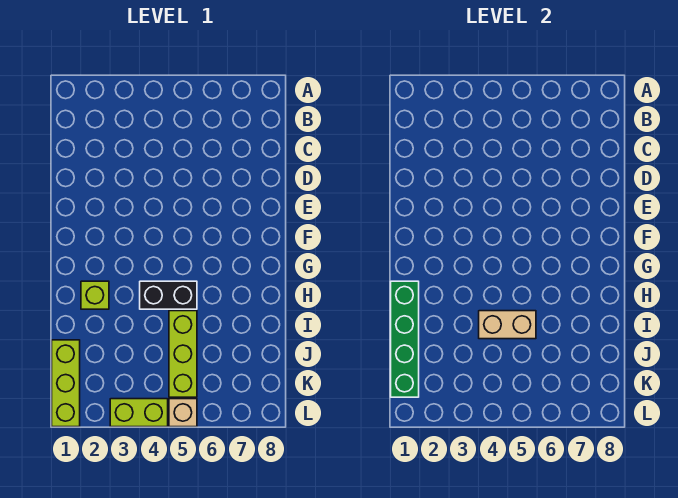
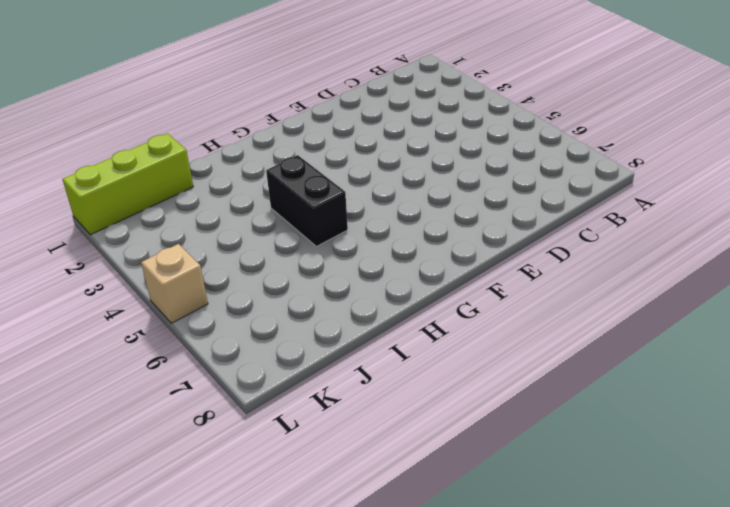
none -> lime 1x1 brick [81,281,109,309]
none -> lime 1x3 brick [169,311,197,397]

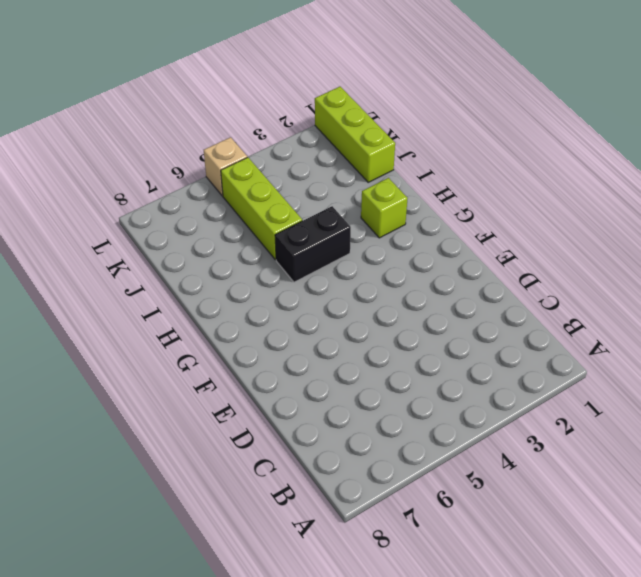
none -> lime 1x2 brick [110,399,168,427]
none -> green 1x4 brick [391,281,419,397]

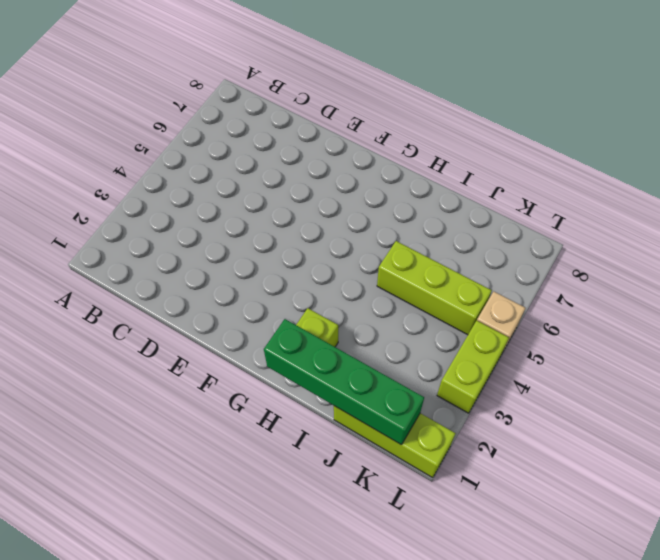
none -> black 1x2 brick [140,281,197,309]
none -> tan 1x2 brick [479,311,536,339]

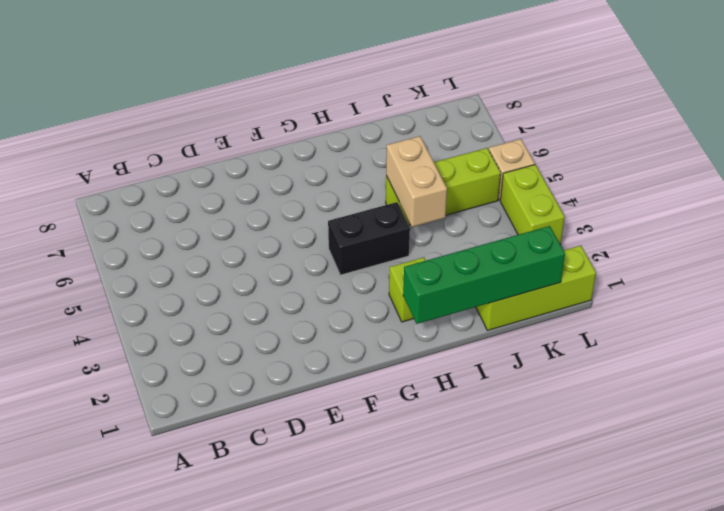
black 1x2 brick [328,202,410,275] -> black 1x2 brick turned to [140,281,197,309]

